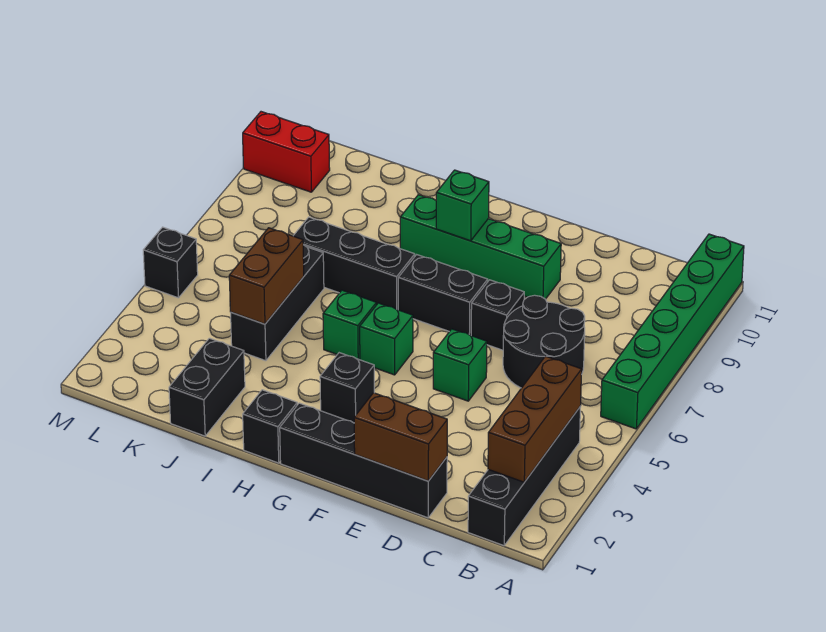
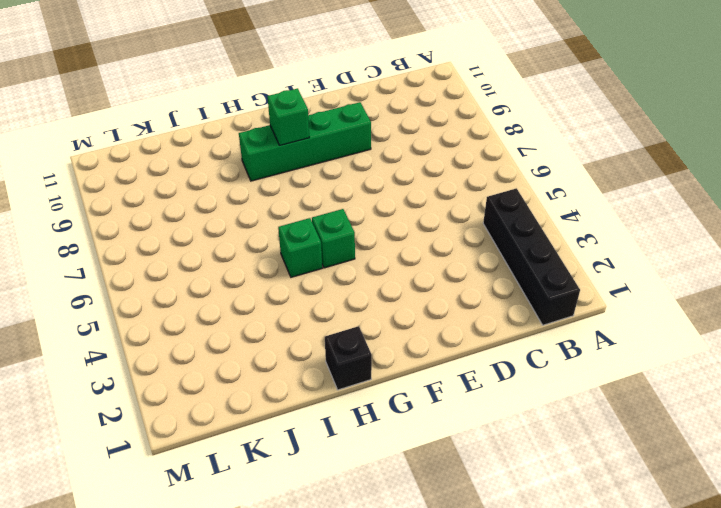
none -> green 1x6 brick [601,234,744,429]
none -> black 2x2 round brick [503,295,585,388]
none -> black 1x4 brick [280,403,447,518]

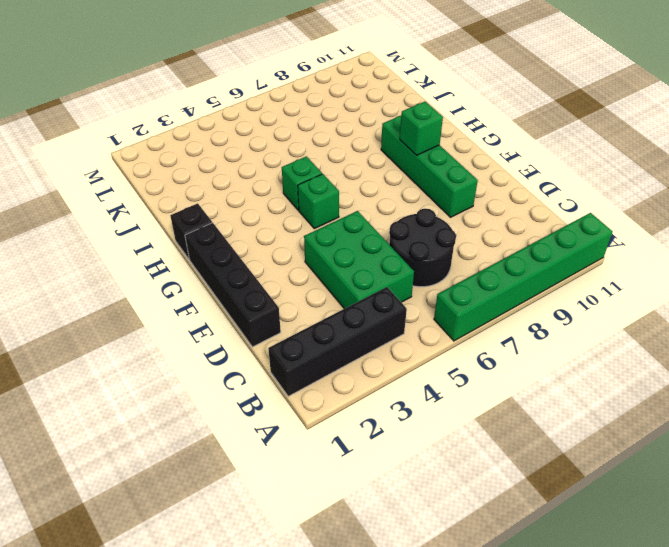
green 2x3 brick [304,211,414,309] -> green 1x1 brick [433,329,487,401]
none -> black 1x1 brick [471,280,524,350]
none -> black 1x2 brick [398,255,488,336]
none -> black 1x1 brick [320,353,374,423]

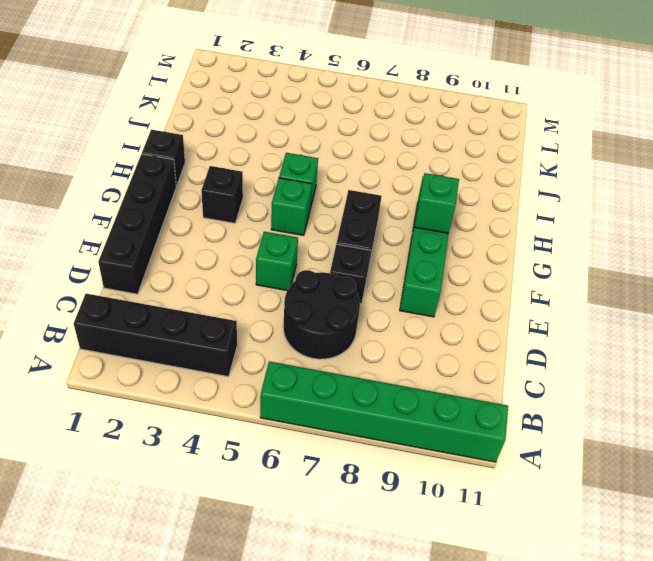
none -> black 1x3 brick [293,217,415,310]
none -> black 1x2 brick [169,338,245,436]
none -> black 1x3 brick [231,245,324,361]

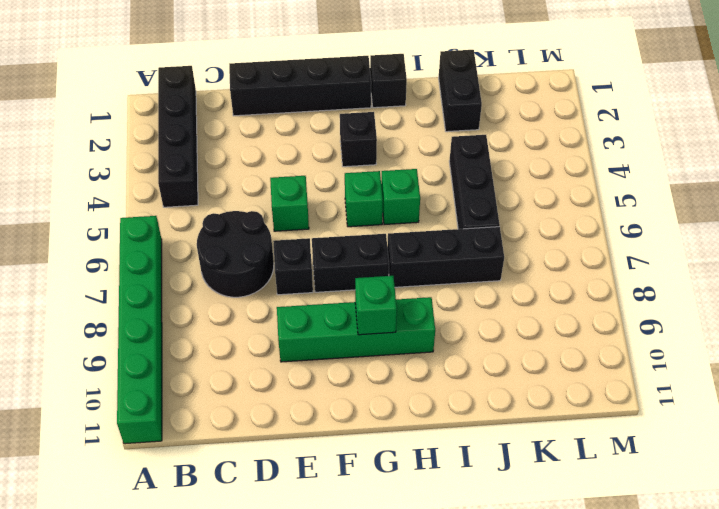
none -> red 1x2 brick [243,112,330,192]
none -> black 1x1 brick [143,227,198,298]
none -> brown 1x3 brick [488,356,582,482]

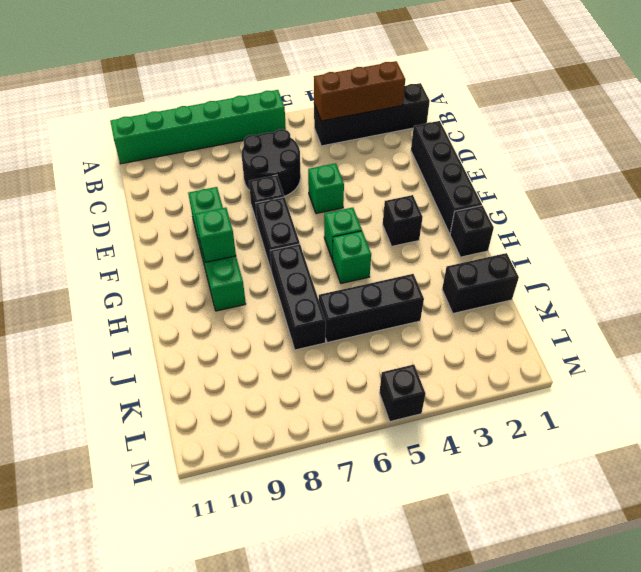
none -> red 1x2 brick [243,112,330,192]
none -> brown 1x2 brick [354,393,447,481]
none -> brown 1x2 brick [229,228,304,324]

